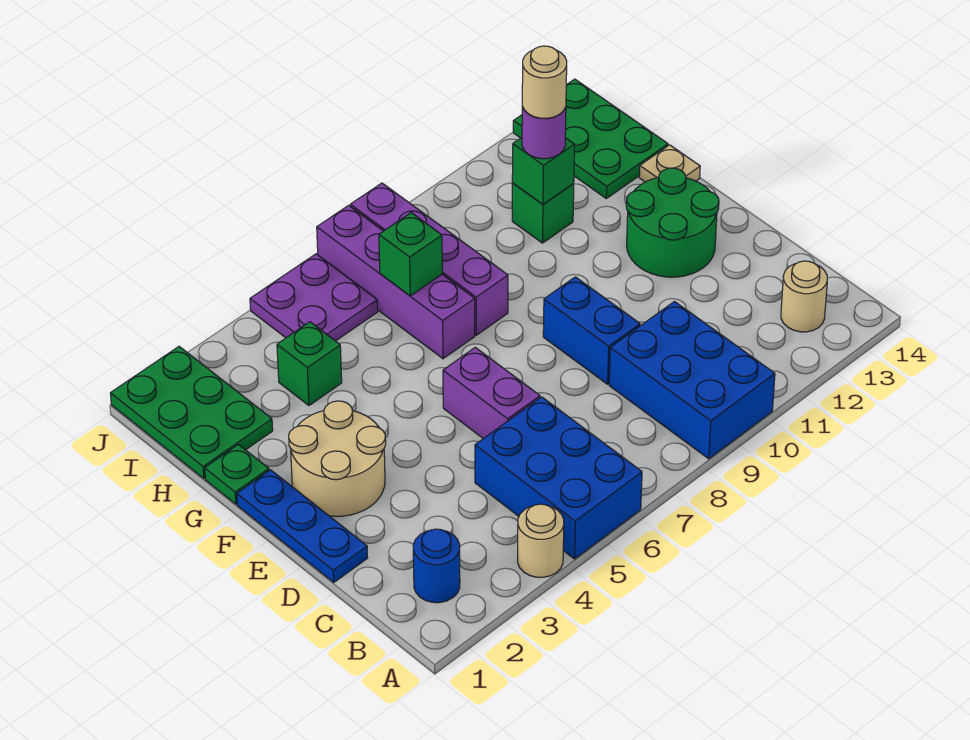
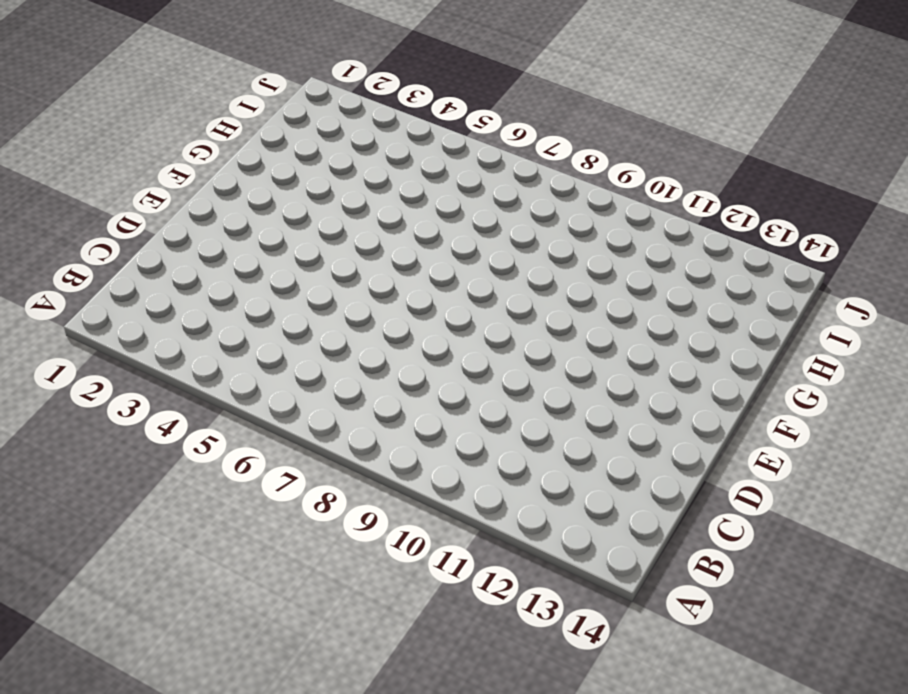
none -> tan 1x1 round brick [518,504,564,577]
none -> blue 2x3 brick [475,397,642,559]
none -> blue 2x3 brick [609,302,775,459]

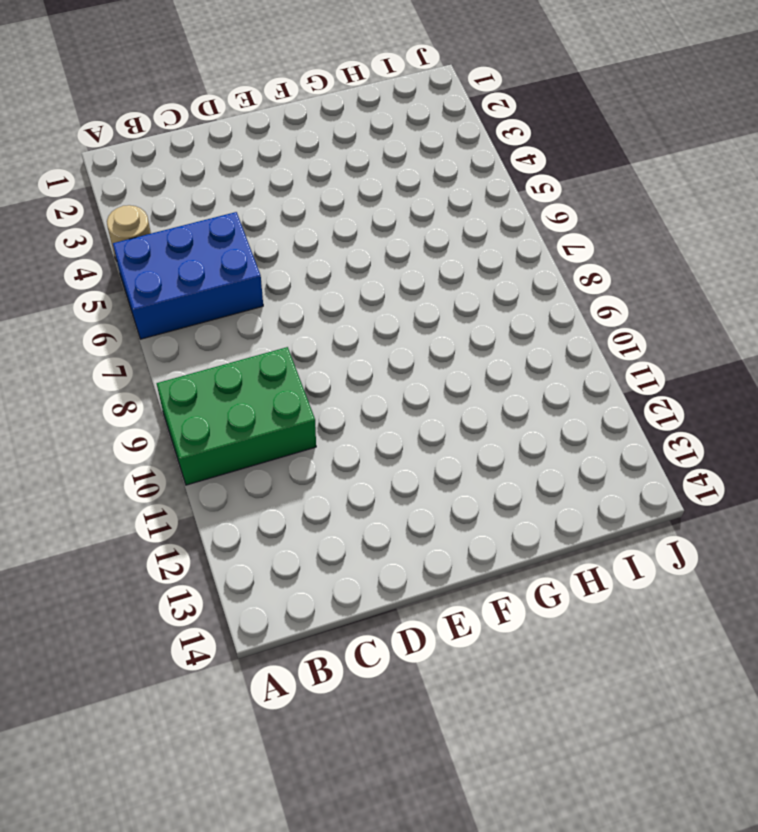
green 2x3 brick [157,347,316,485] -> blue 2x3 brick [609,302,775,459]
none -> blue 1x1 round brick [413,529,460,603]
none -> tan 1x1 round brick [781,261,827,332]
none -> blue 1x3 plate [237,470,368,582]

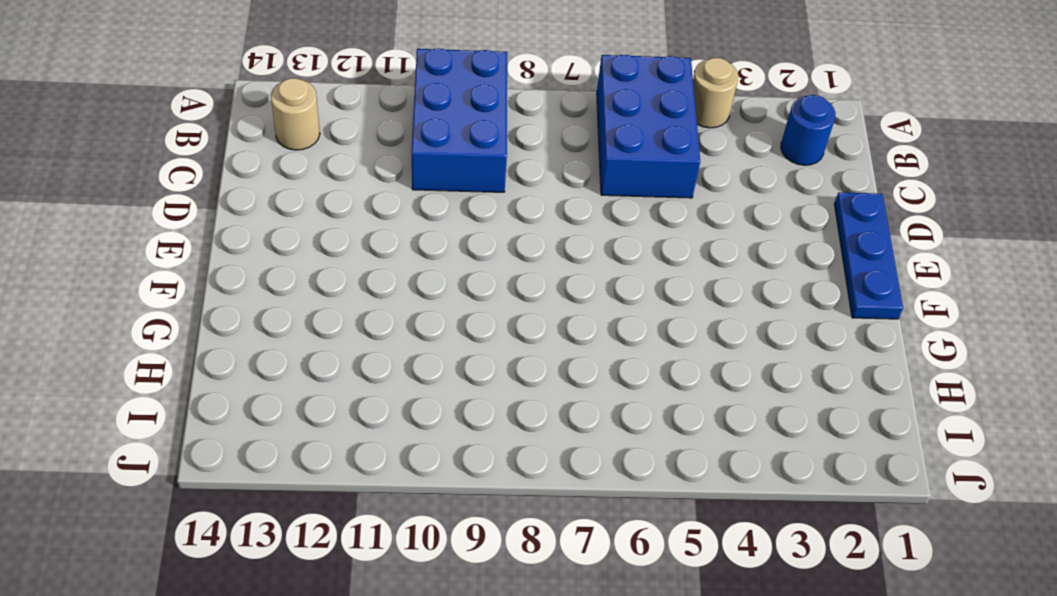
none -> purple 1x2 brick [443,347,540,439]
none -> blue 1x2 brick [543,277,640,384]
none -> tan 2x2 round brick [289,401,386,516]

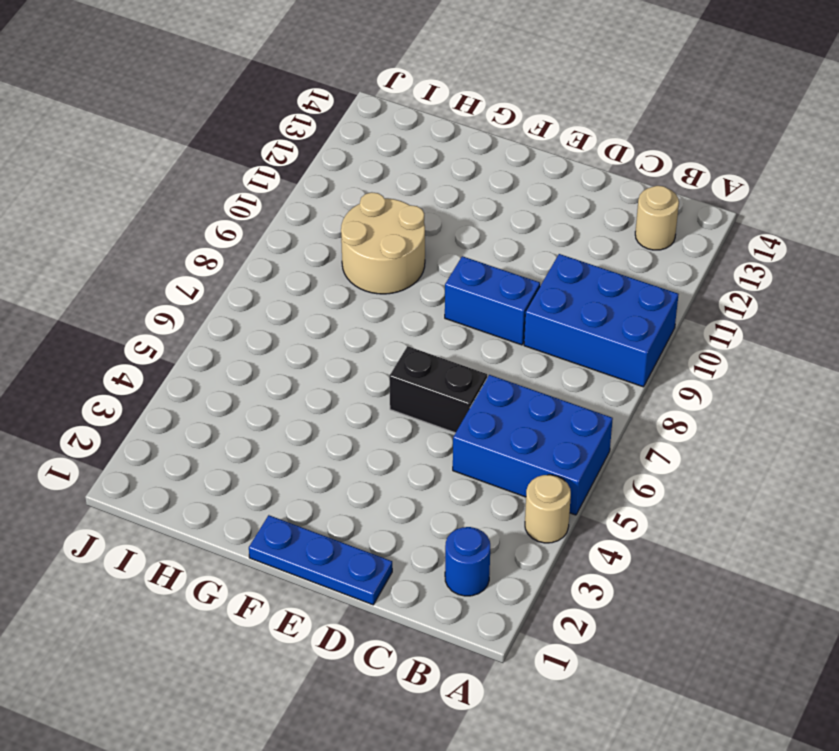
black 1x2 brick [389,346,487,433] -> purple 1x2 brick [443,347,540,439]
tan 2x2 round brick [341,192,425,294] -> tan 2x2 round brick moved to [289,401,386,516]
none -> green 2x2 round brick [626,168,719,277]
none -> green 1x1 plate [205,445,269,504]
none -> purple 1x4 brick [317,205,475,359]

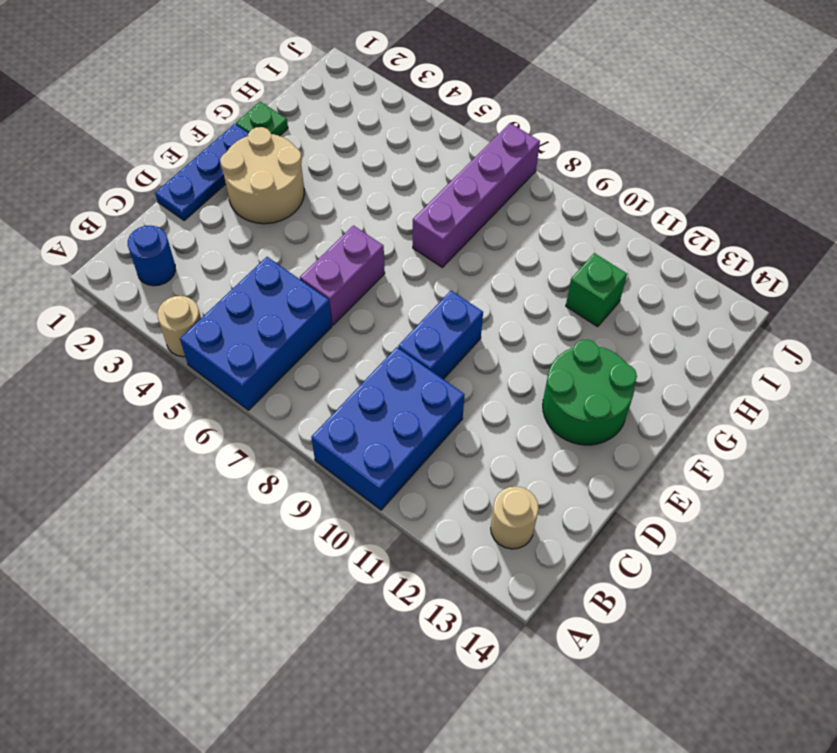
none -> purple 1x4 brick [350,183,508,335]
none -> tan 1x1 plate [639,145,700,182]
none -> green 2x3 plate [110,346,273,479]

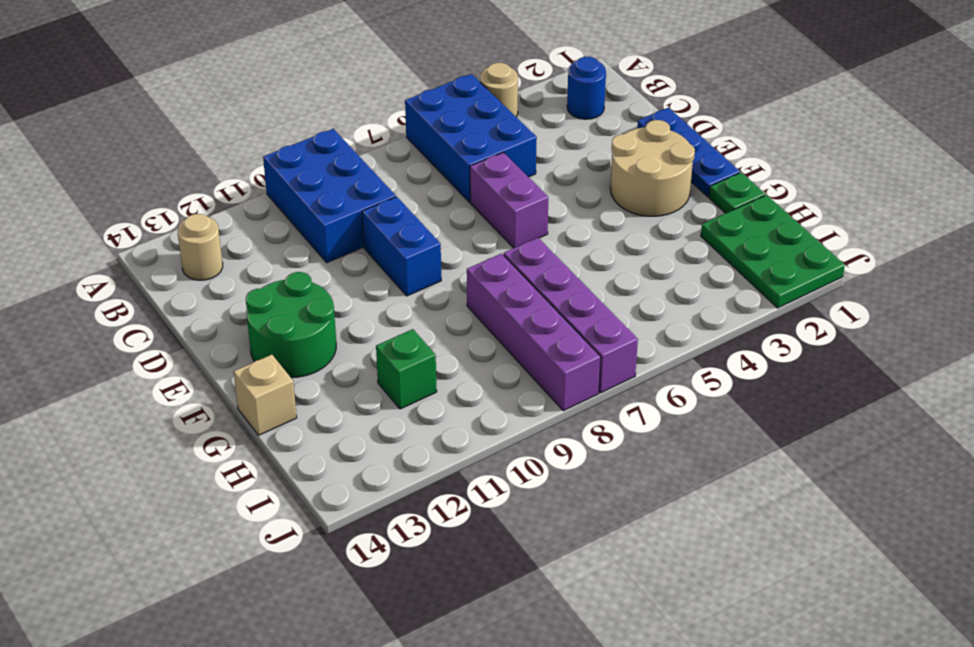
tan 1x1 brick [234,355,297,435] -> tan 1x1 plate [639,145,700,182]
none -> green 1x1 brick [277,322,342,405]
none -> green 2x3 plate [513,79,668,198]
none -> purple 2x2 plate [250,254,378,341]

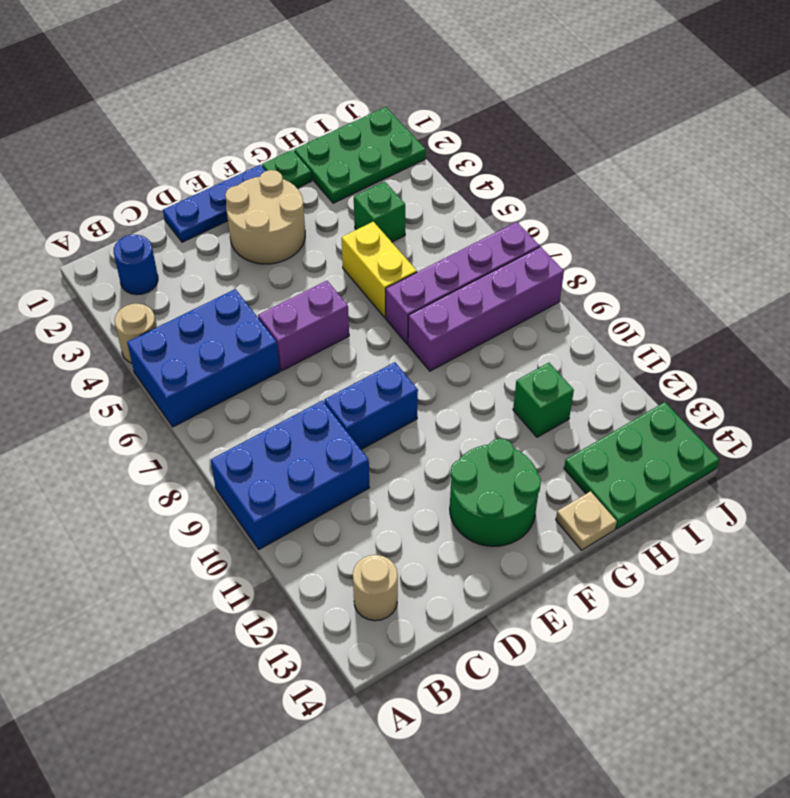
yellow 1x2 brick [341,222,417,318] -> none
none -> purple 2x2 plate [250,254,378,341]
none -> green 1x1 brick [379,213,442,296]
none -> green 1x1 brick [512,138,575,204]

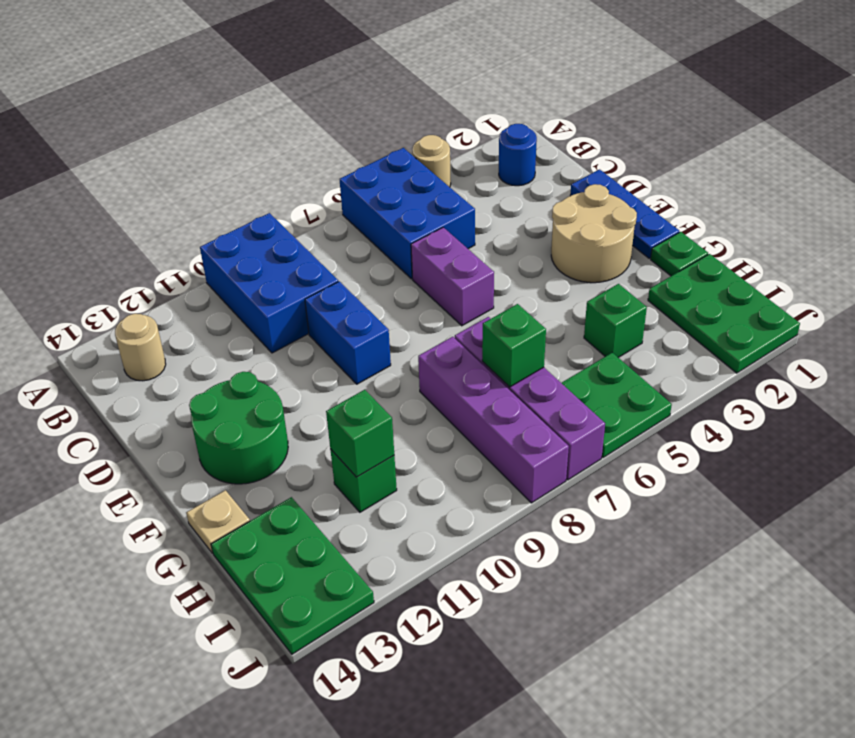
green 2x2 plate [562,353,672,457] -> purple 2x2 plate [250,254,378,341]
none -> purple 1x1 round brick [522,107,566,159]
none -> tan 1x1 round brick [522,46,567,118]

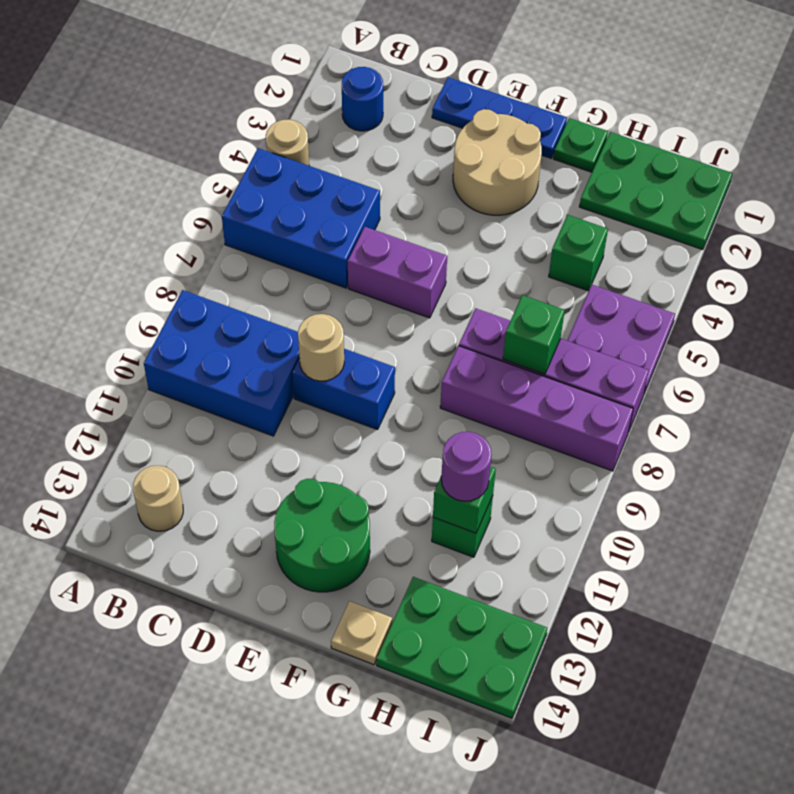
tan 1x1 round brick [298,314,344,381] -> tan 1x1 round brick moved to [522,46,567,118]

